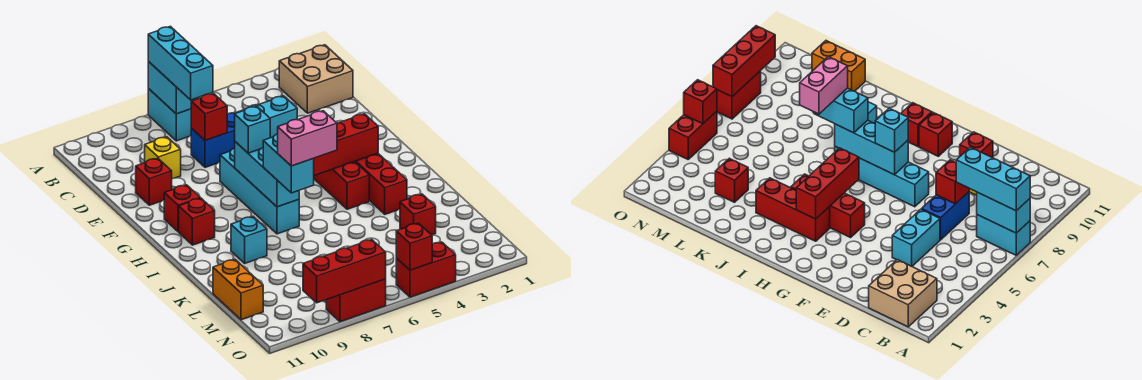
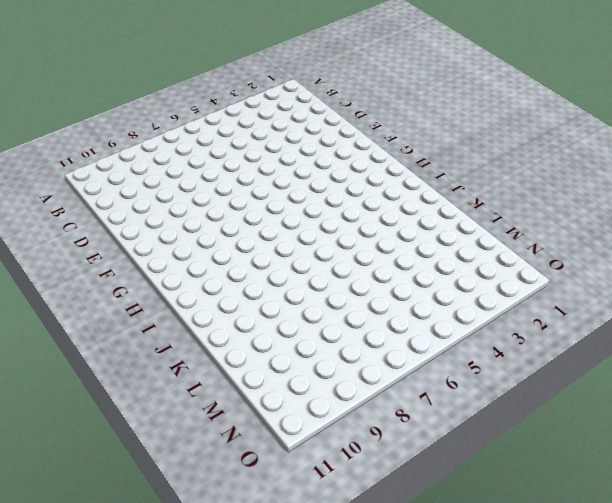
none -> cyan 1x2 brick [148,89,191,141]
none -> tan 2x2 brick [279,45,353,113]
none -> cyan 1x2 brick [239,96,297,138]

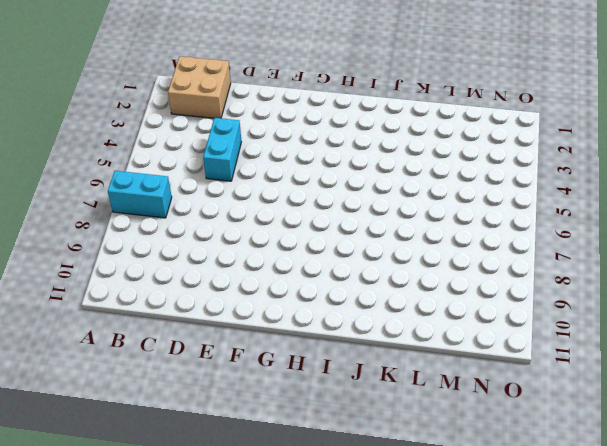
none -> blue 1x2 brick [191,112,237,167]
none -> yellow 1x1 brick [145,137,181,179]
none -> red 1x1 brick [136,158,172,205]

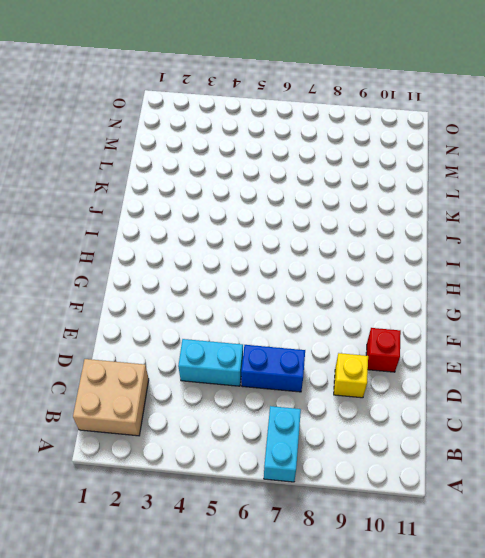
none -> cyan 1x4 brick [220,148,299,234]
none -> red 1x3 brick [314,161,369,209]
none -> red 1x1 brick [164,185,200,232]

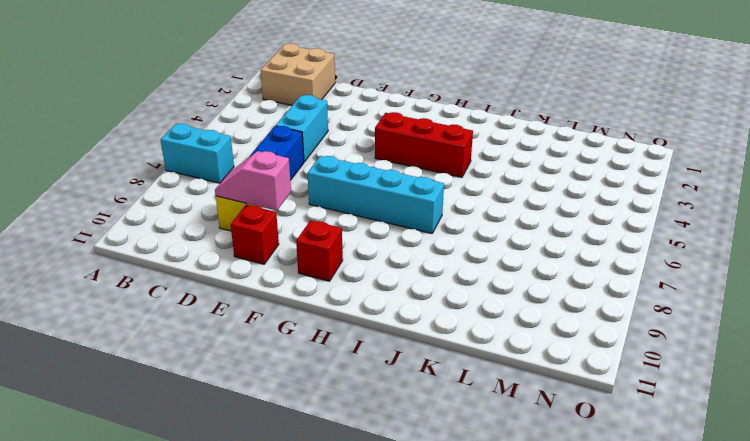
pink 1x2 slope [215,151,291,211] -> none
none -> red 1x3 brick [355,153,407,214]
none -> red 1x1 brick [179,198,215,245]
none -> cyan 1x1 brick [231,217,267,263]

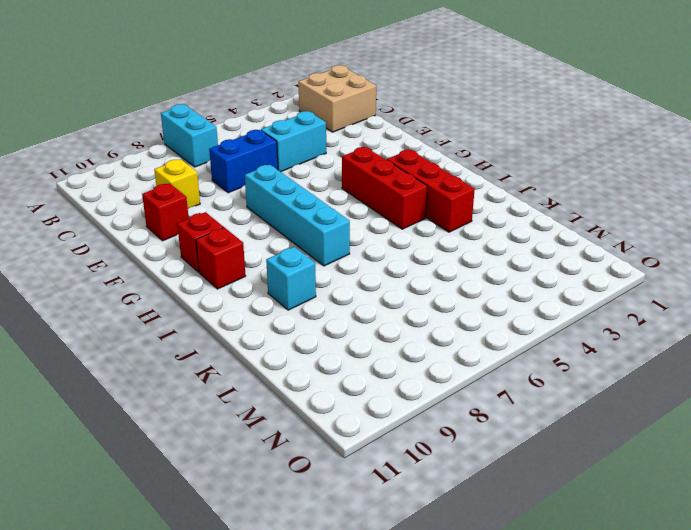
none -> red 1x1 brick [400,194,436,235]
none -> orange 1x2 brick [213,260,263,320]
none -> red 1x2 brick [396,242,456,297]

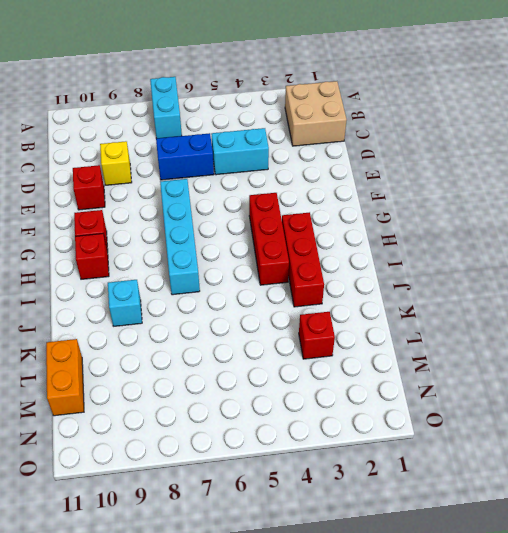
none -> red 1x2 brick [396,242,456,297]
none -> red 1x2 brick [326,279,386,322]
none -> cyan 1x2 brick [148,61,199,114]

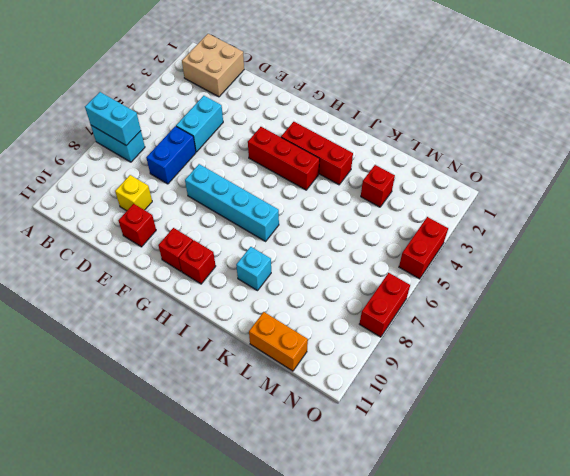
none -> red 1x1 brick [191,93,227,140]
none -> cyan 1x3 brick [235,142,299,207]
none -> red 1x3 brick [314,114,378,175]

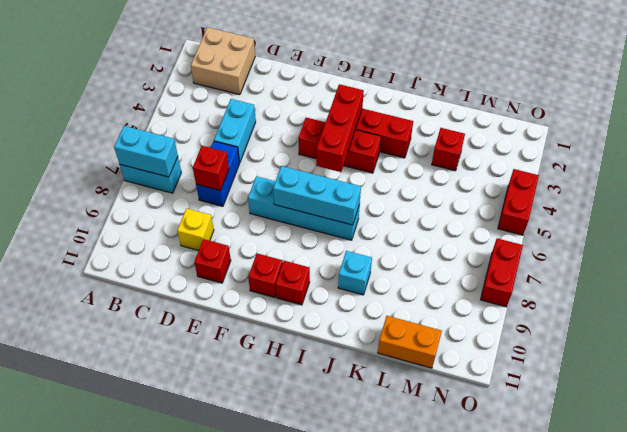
none -> red 1x1 brick [396,223,432,270]
none -> red 1x3 brick [303,240,386,303]
none -> cyan 1x3 brick [148,26,213,100]

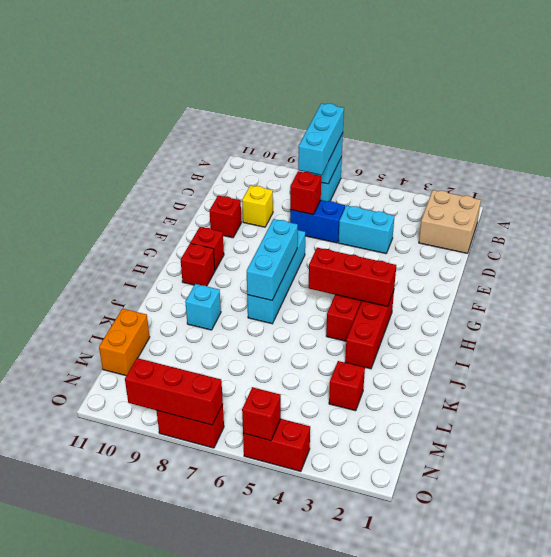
none -> cyan 1x1 brick [235,106,270,153]
none -> cyan 1x2 brick [263,134,314,193]
none -> pink 1x2 brick [278,111,337,166]

